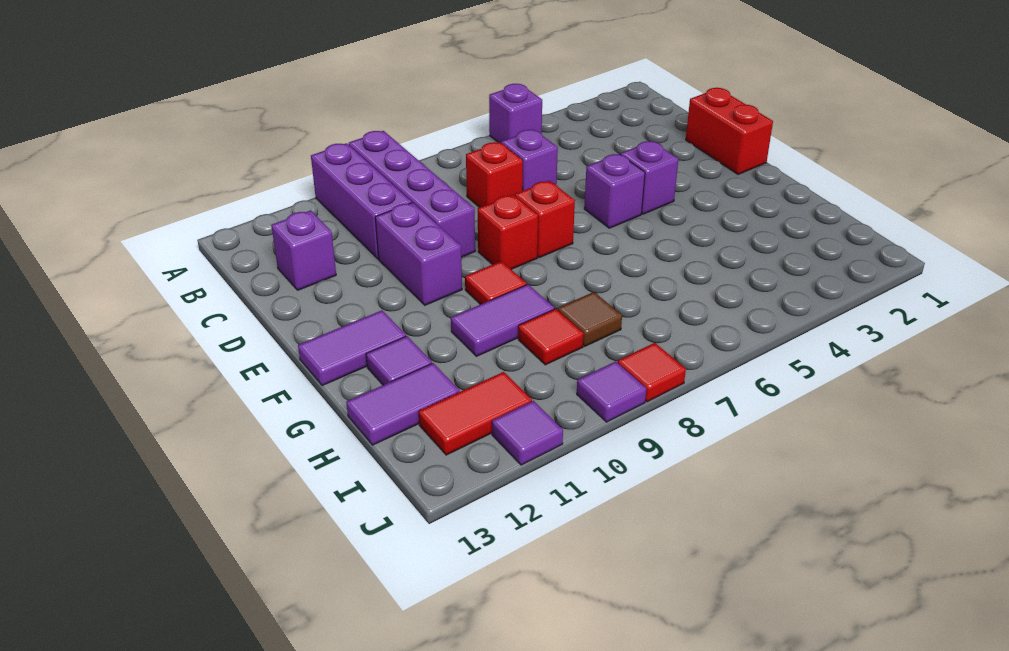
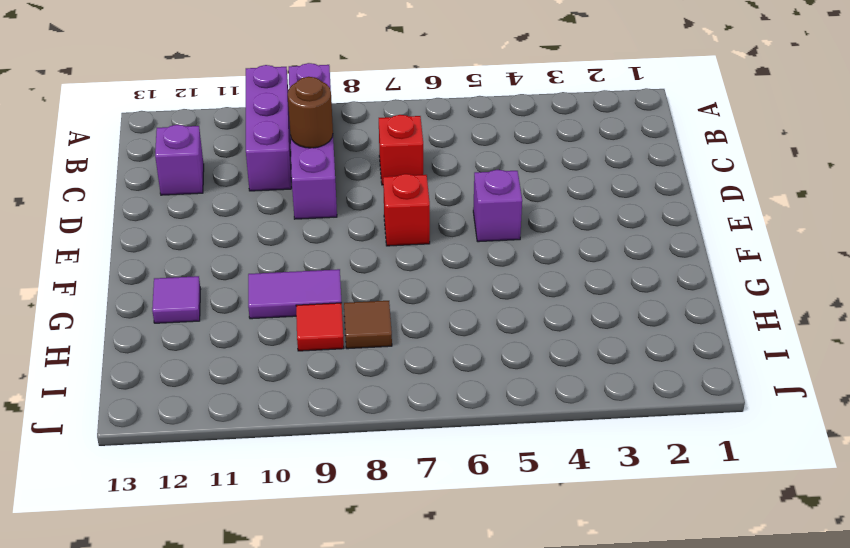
brown 1x1 round brick [288,77,333,148] -> none
none -> purple 1x1 brick [489,84,542,143]
none -> purple 1x1 brick [501,130,558,191]
none -> red 1x2 brick [686,88,773,174]

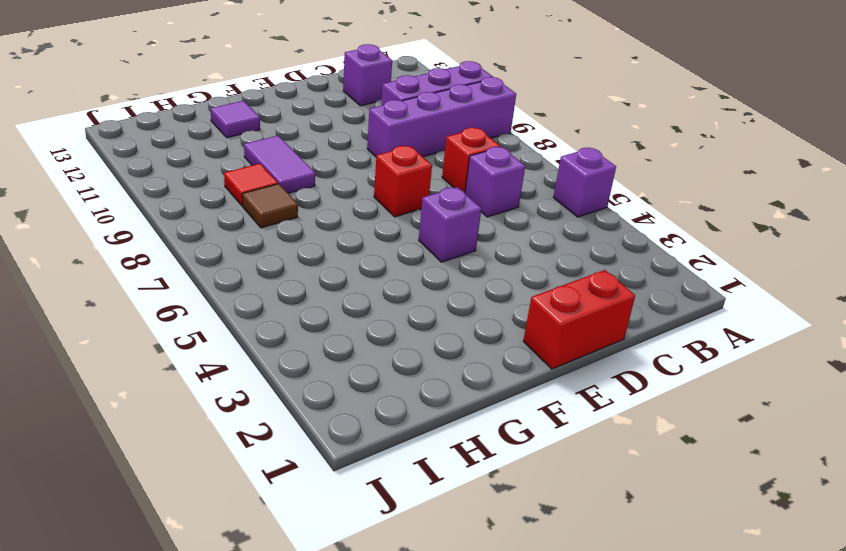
none -> purple 1x2 brick [375,203,462,305]
none -> purple 1x1 brick [620,141,678,214]
none -> red 1x1 brick [478,195,538,269]

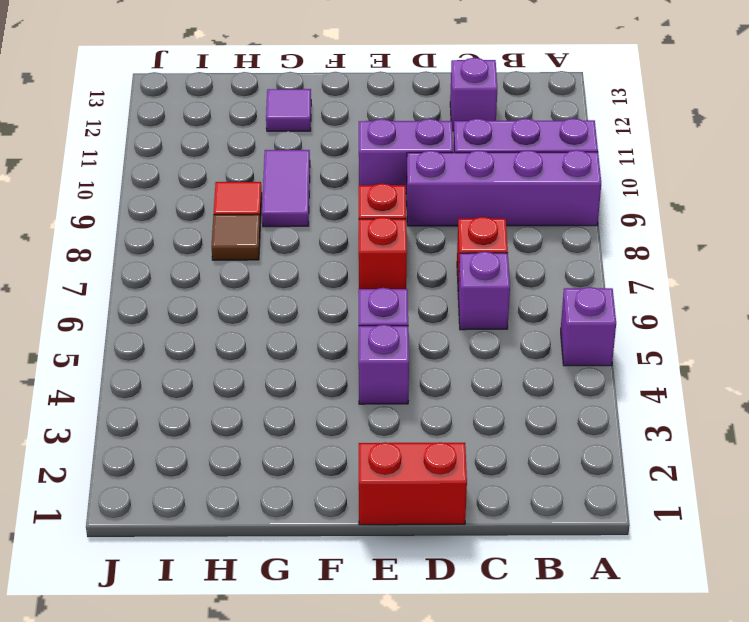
none -> red 1x1 tile [465,261,527,305]
none -> purple 1x2 tile [298,310,406,386]
none -> purple 1x2 tile [346,363,460,445]

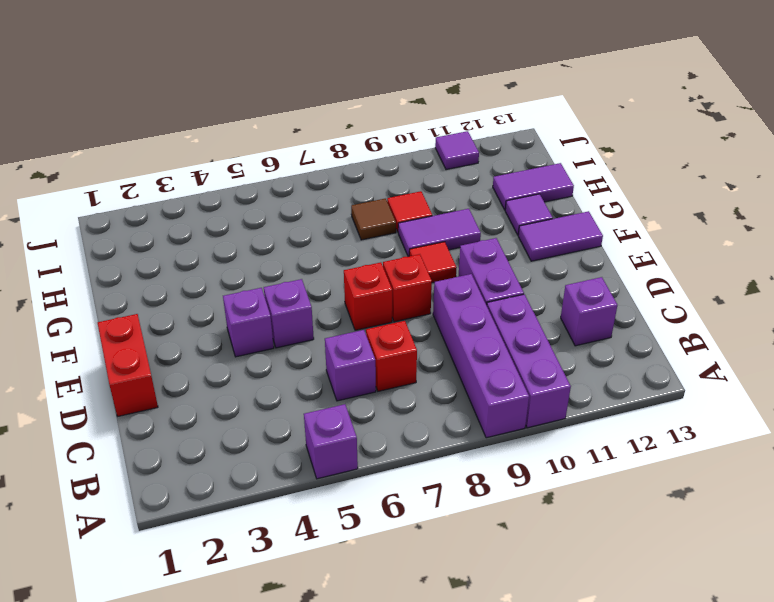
none -> red 1x2 tile [419,372,532,455]
none -> red 1x1 tile [618,343,686,402]
none -> purple 1x1 tile [577,361,646,422]

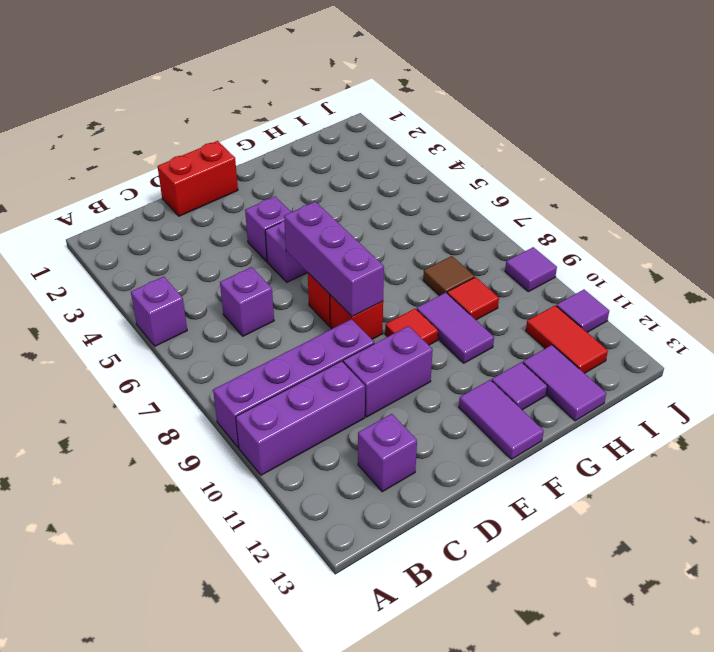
purple 1x3 brick [284,202,384,317] -> none
none -> red 1x1 brick [466,142,523,207]
none -> red 1x1 tile [618,343,686,402]

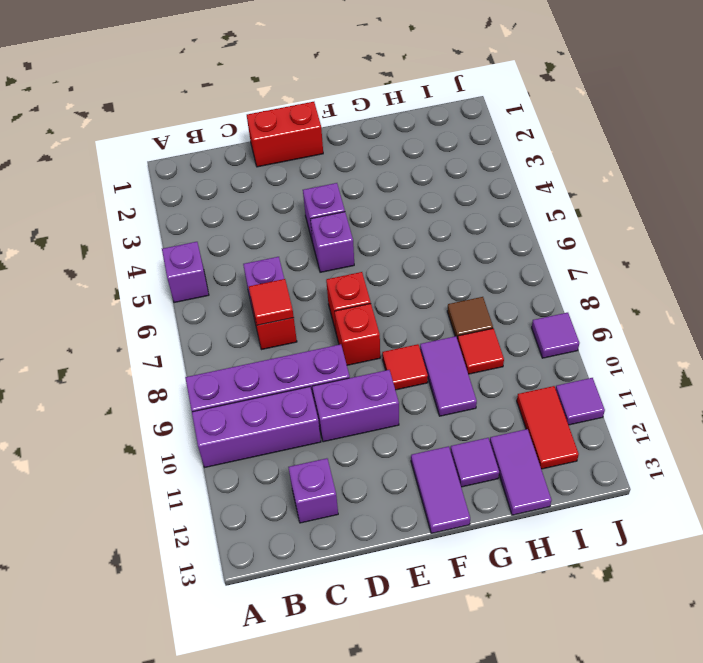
red 1x1 tile [249,279,294,325] -> red 1x1 tile moved to [618,343,686,402]

